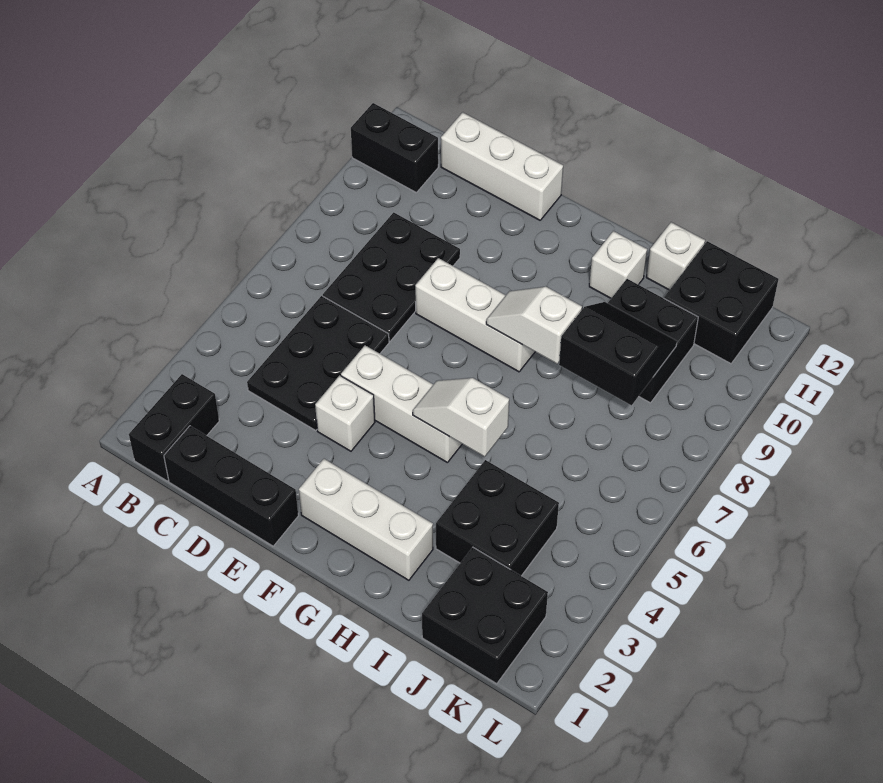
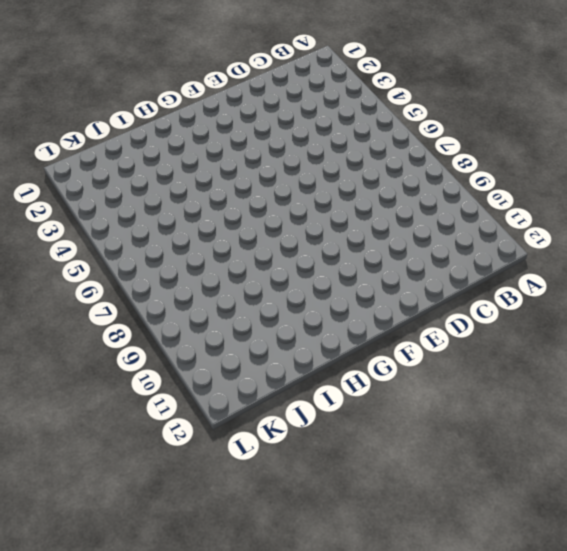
none -> black 1x2 brick [351,103,438,192]
none -> black 1x2 brick [129,374,219,481]
none -> black 1x3 brick [164,426,298,546]

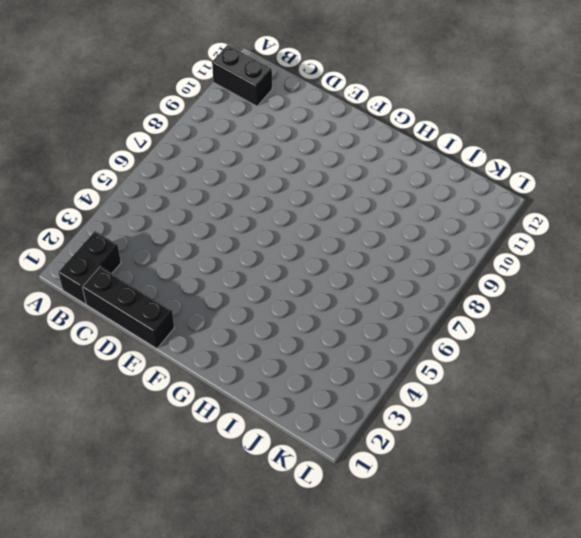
none -> black 2x3 plate [247,296,389,430]
none -> black 2x3 plate [323,212,460,341]
none -> white 1x3 brick [441,112,563,220]

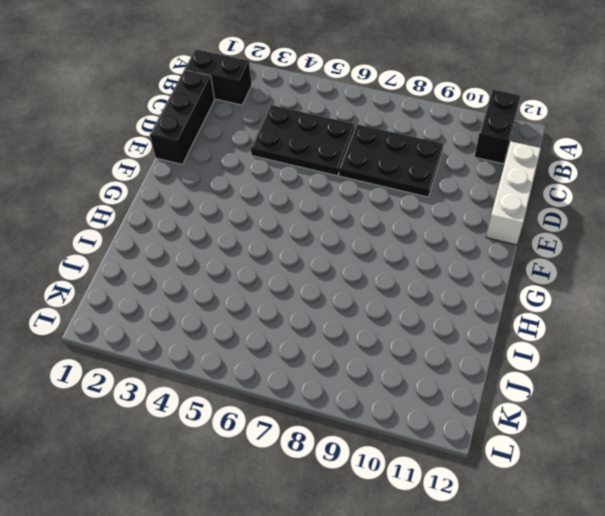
none -> white 1x1 brick [315,375,375,451]
none -> white 1x3 brick [341,345,462,463]
none -> white 1x3 brick [415,258,535,372]

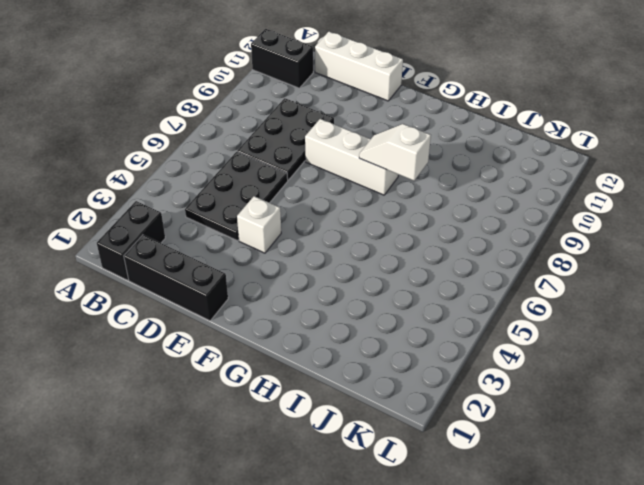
none -> white 1x3 brick [341,345,462,463]
none -> white 1x3 brick [299,459,433,580]
none -> white 1x1 brick [589,231,647,298]

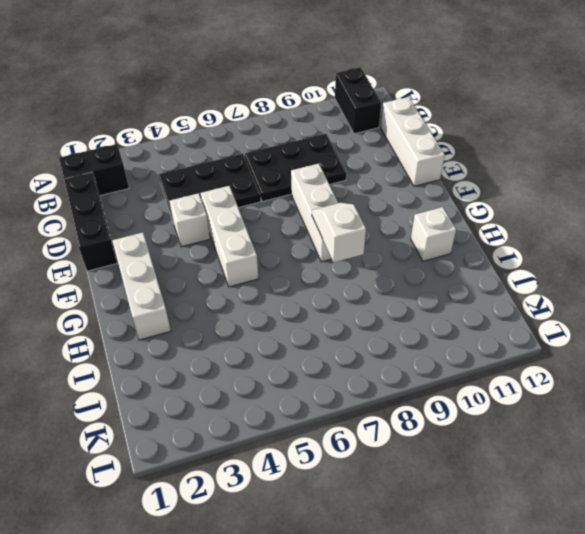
none -> black 2x2 brick [436,460,559,576]
none -> black 2x2 brick [608,279,698,403]
none -> white 1x1 brick [646,222,705,290]

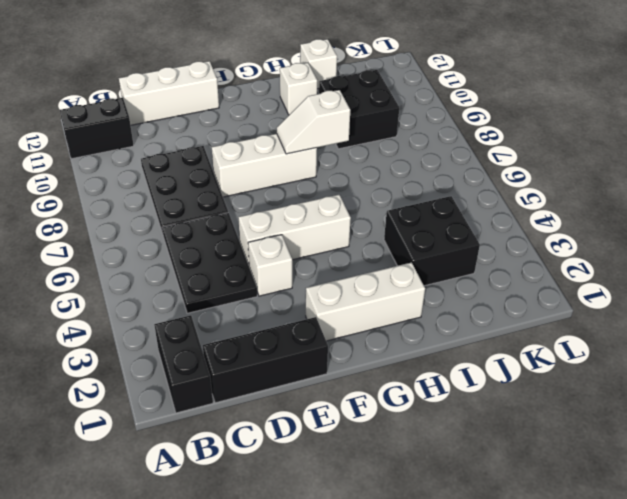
none -> black 2x2 brick [422,547,548,684]
none -> black 2x2 brick [664,241,779,364]
none -> white 1x2 slope [413,378,509,457]

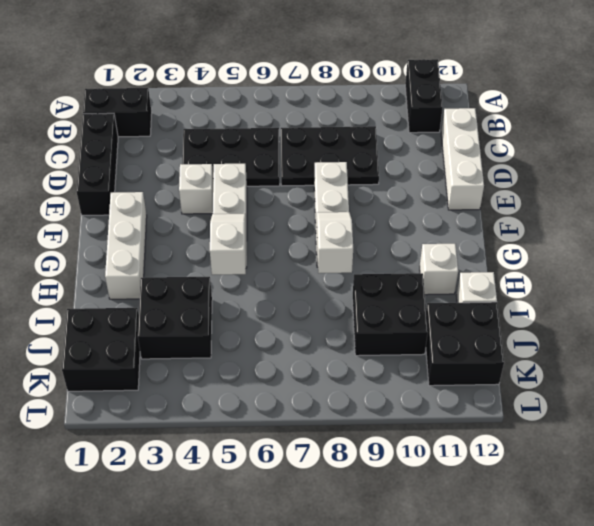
none -> black 2x2 slope [559,302,677,405]

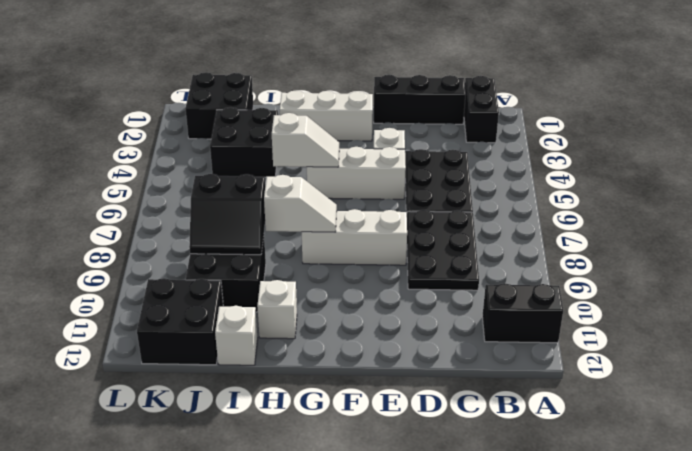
none -> white 1x3 brick [441,112,563,220]

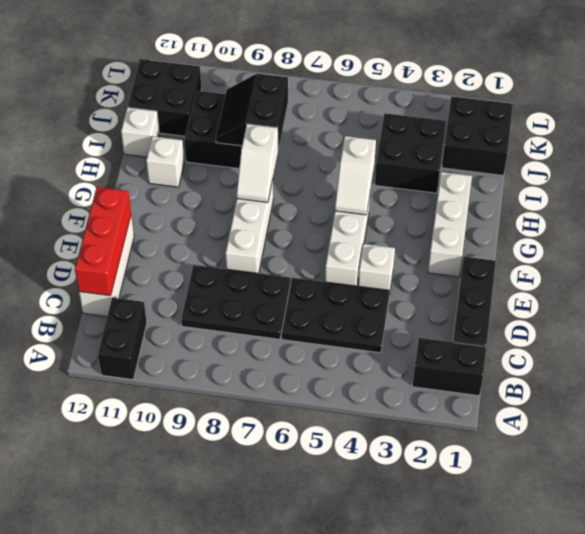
red 1x3 brick [75,187,131,296] -> none

